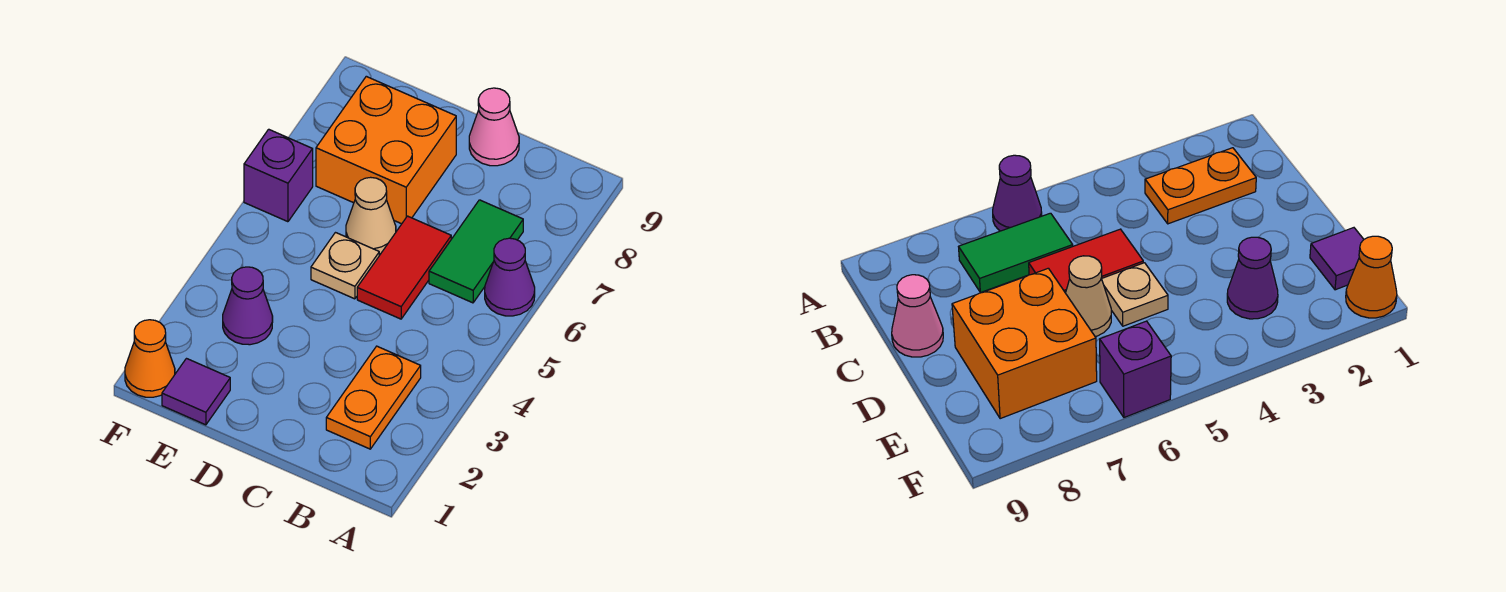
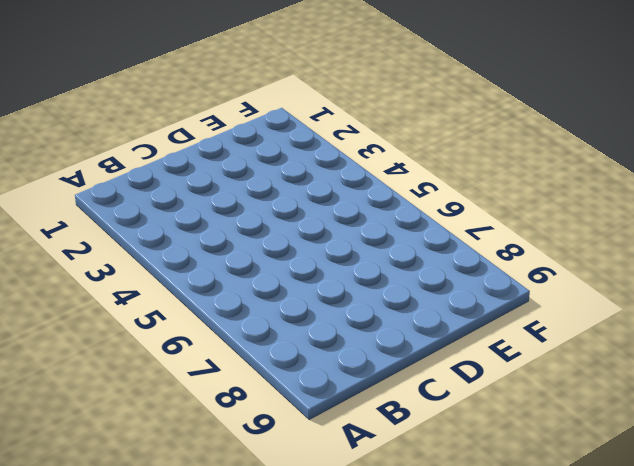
none -> purple 1x1 cone [485,238,535,316]
none -> orange 1x2 plate [326,346,421,449]
none -> green 1x2 tile [429,200,523,303]

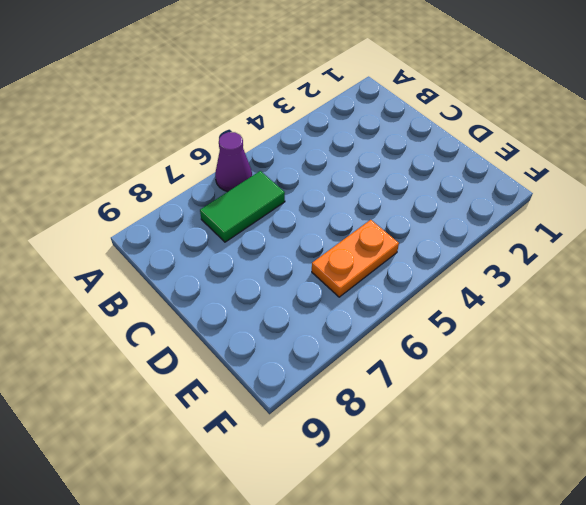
orange 1x2 plate [312,220,399,297] -> orange 1x2 plate moved to [326,346,421,449]
none -> red 1x2 tile [357,216,451,319]
none -> pink 1x1 cone [469,88,519,166]
none -> tan 1x1 plate [311,233,379,299]

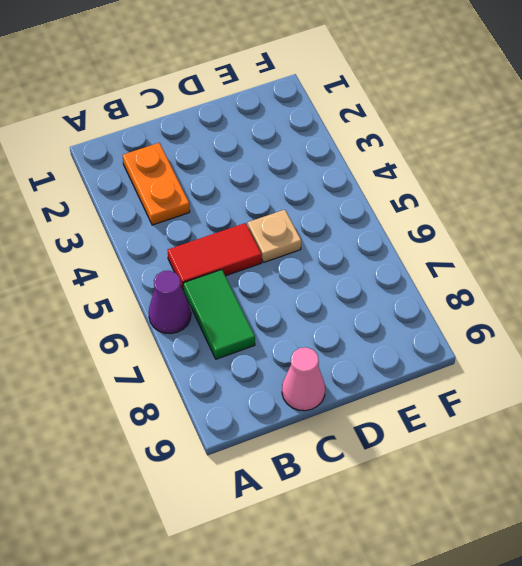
red 1x2 tile [168,223,261,291] -> red 1x2 tile turned to [357,216,451,319]
none -> tan 1x1 cone [346,177,396,254]
none -> orange 2x2 brick [316,76,456,224]
none -> purple 1x1 tile [162,359,230,425]

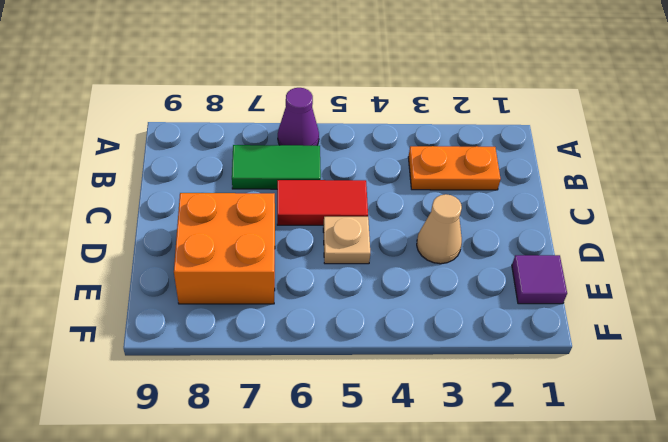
tan 1x1 cone [417,194,462,264] -> tan 1x1 cone moved to [346,177,396,254]
none -> pink 1x1 cone [469,88,519,166]
none -> purple 1x1 cone [223,267,273,345]
none -> orange 1x1 cone [125,320,175,397]

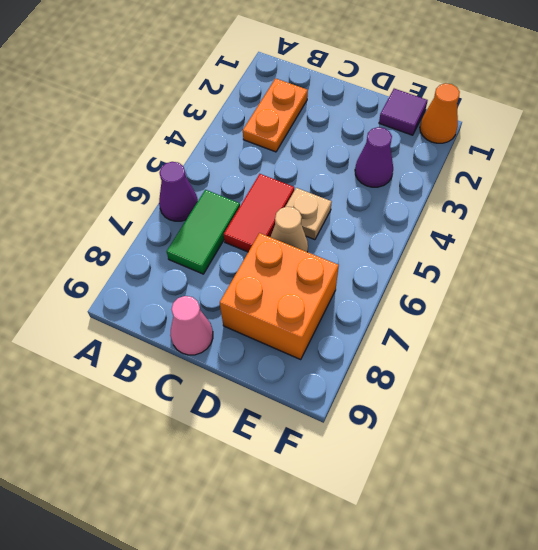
none -> purple 1x1 brick [244,129,313,222]

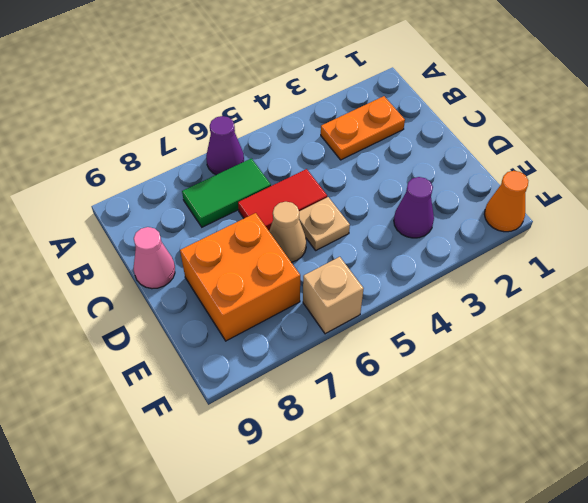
tan 1x1 brick [303,257,364,334] -> purple 1x1 brick [244,129,313,222]
none -> purple 1x1 tile [162,359,230,425]

